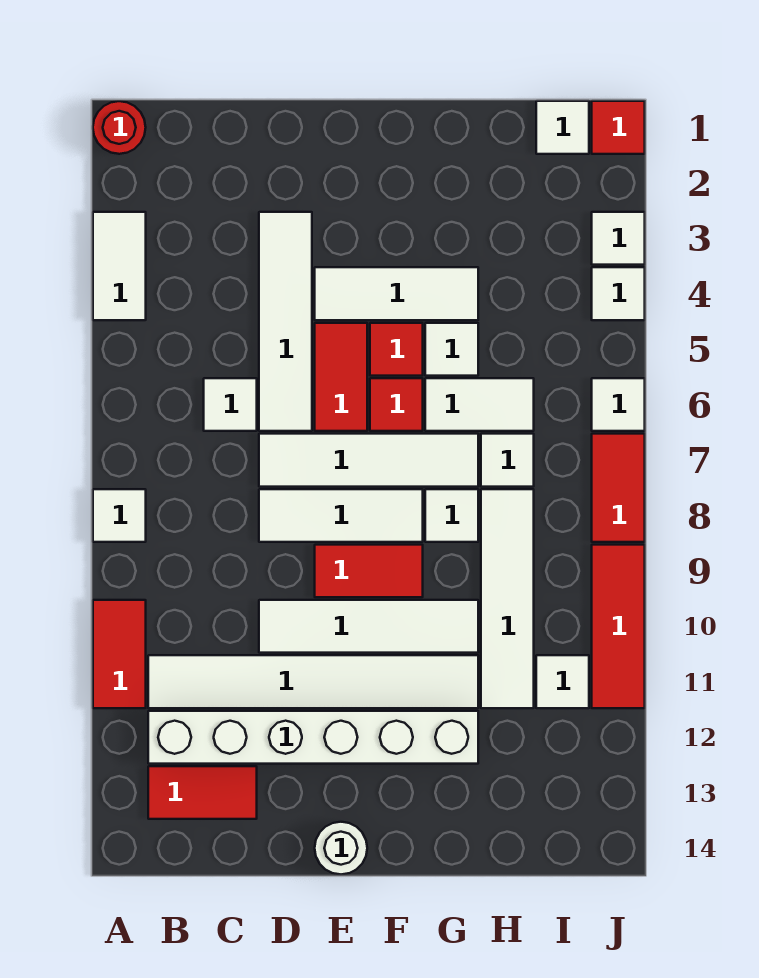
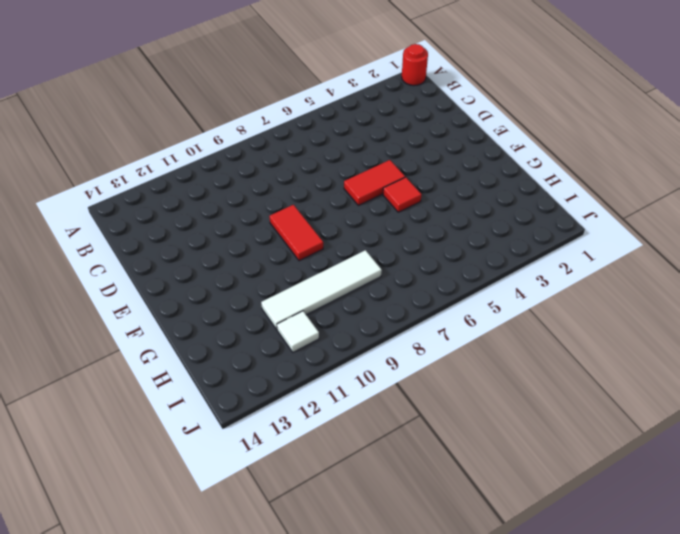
none -> white 1x2 tile [93,212,146,320]
none -> white 1x1 tile [93,489,146,542]
none -> red 1x2 tile [93,600,146,708]
none -> white 1x6 tile [148,655,478,708]

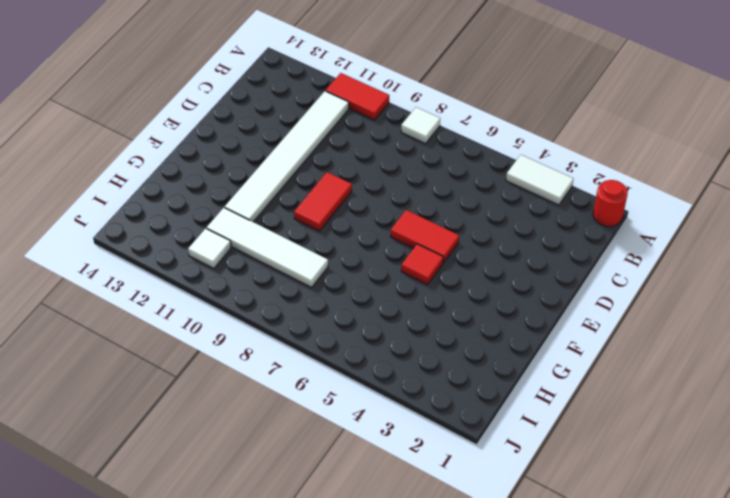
none -> white 1x6 brick [148,711,478,764]
none -> red 1x2 tile [148,766,257,819]
none -> white 1x1 tile [204,378,257,431]
none -> white 1x4 tile [259,212,312,431]

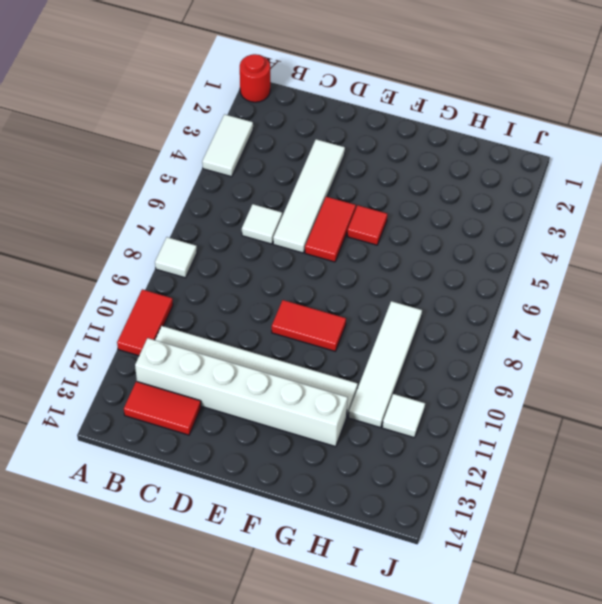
none -> white 1x4 tile [259,434,478,487]
none -> white 1x3 tile [259,489,423,542]
none -> white 1x4 tile [259,600,478,653]
none -> white 1x3 tile [315,267,478,320]

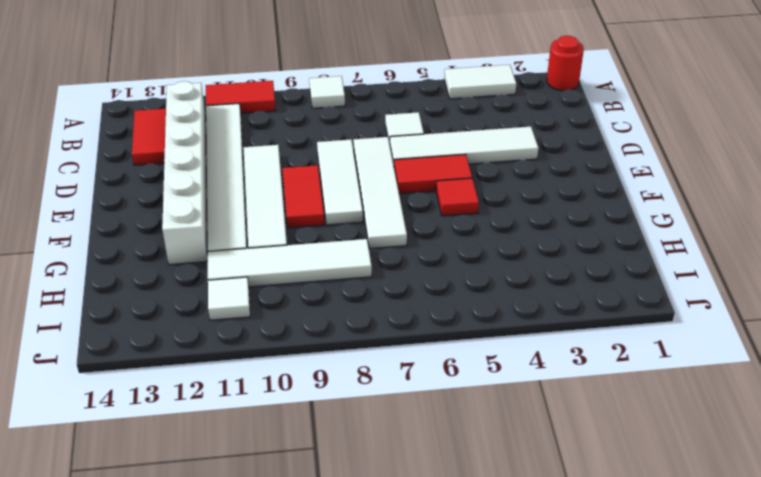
none -> white 1x3 tile [315,267,478,320]
none -> white 1x1 round brick [315,822,367,874]
none -> red 1x1 tile [370,378,423,431]
none -> white 1x1 tile [425,323,478,376]

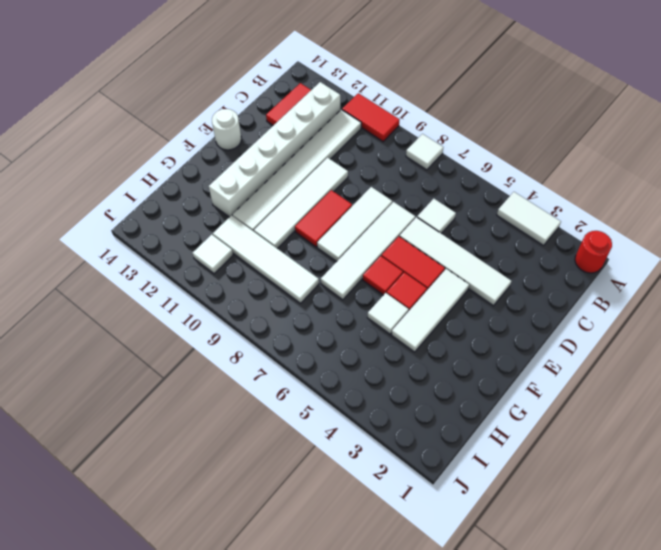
none -> white 1x2 tile [425,378,534,431]
none -> white 1x1 tile [425,489,478,542]
none -> white 1x1 tile [481,434,534,487]
none -> white 1x1 tile [536,101,589,154]

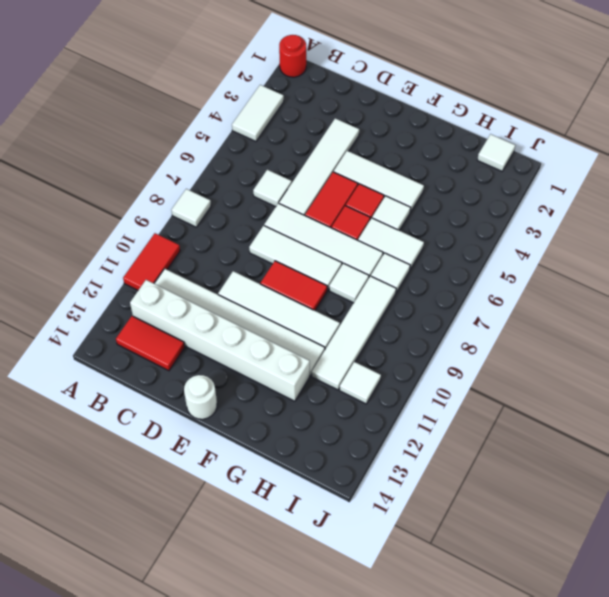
none -> red 1x1 tile [592,101,645,154]
none -> white 1x1 tile [592,212,645,265]
none -> white 1x1 tile [592,267,645,320]
none -> white 1x1 tile [592,378,645,431]

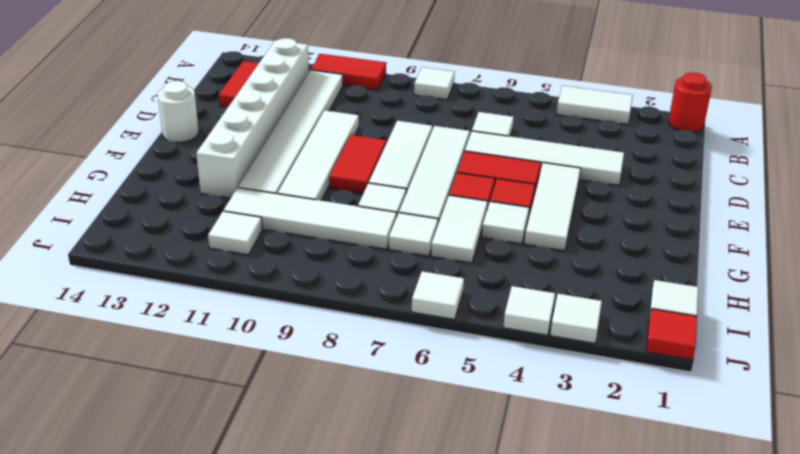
none -> red 1x2 tile [592,434,645,542]
none -> red 1x3 tile [592,545,645,708]

